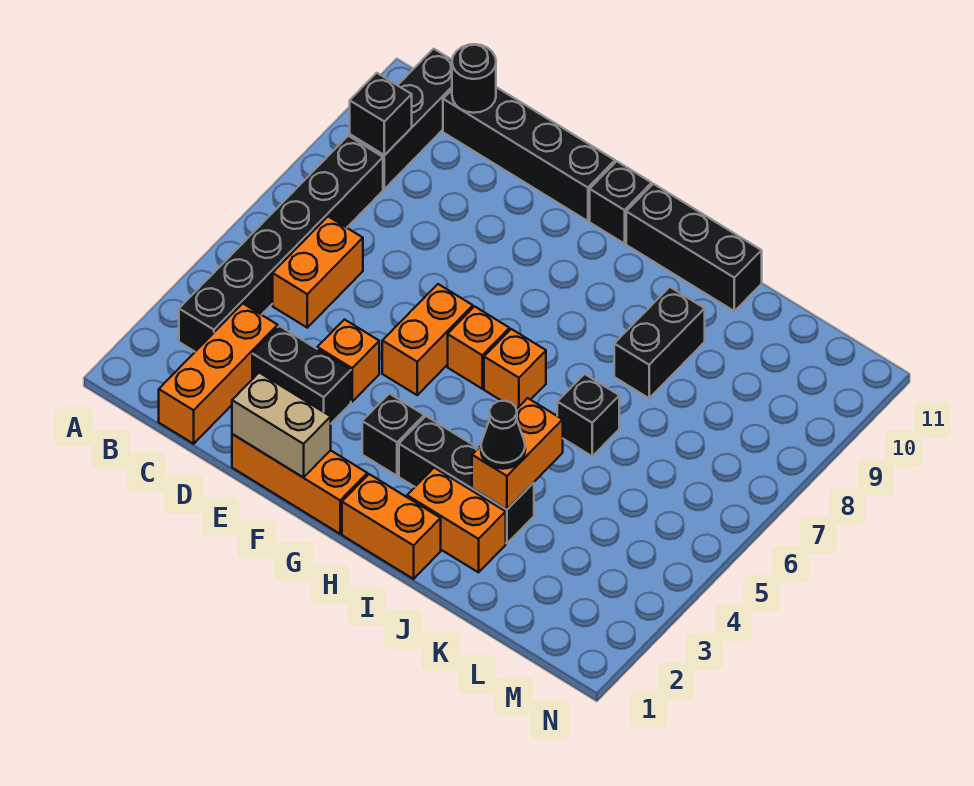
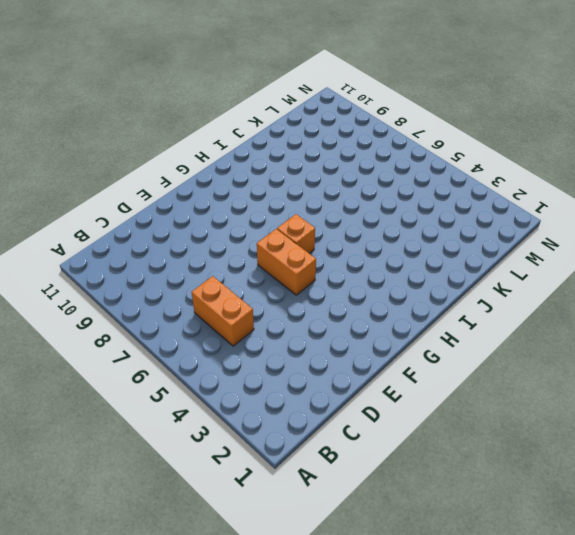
none -> black 1x6 brick [179,136,383,352]
none -> black 1x3 brick [350,49,452,189]
none -> orange 1x3 brick [159,304,278,444]

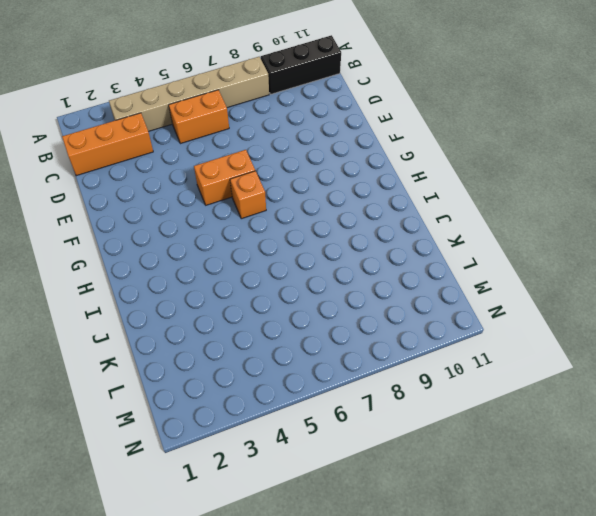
tan 1x6 brick [109,57,269,132] -> black 1x6 brick [179,136,383,352]
none -> black 1x4 brick [443,87,615,221]
none -> black 1x2 brick [252,326,351,423]
none -> orange 1x3 brick [232,434,367,534]

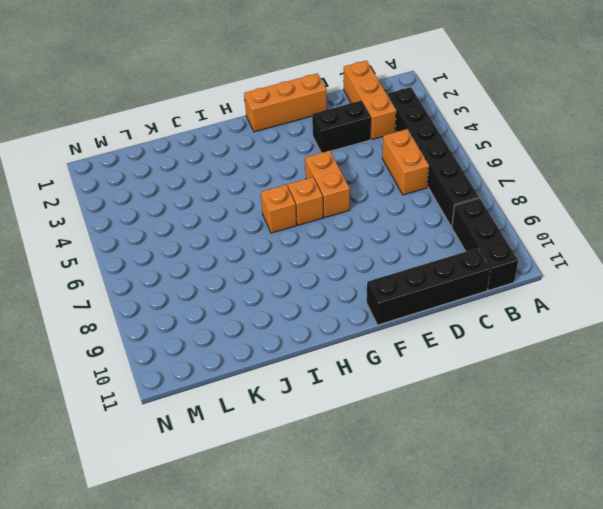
none -> orange 1x1 brick [317,320,379,402]
none -> black 1x1 brick [362,394,424,476]
none -> black 1x1 brick [590,161,652,244]

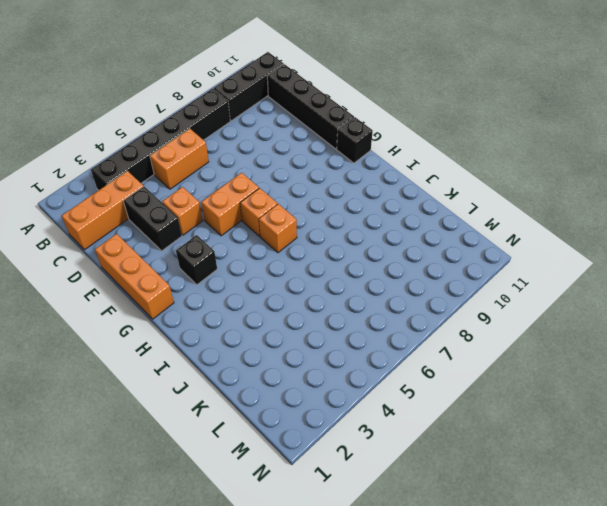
none -> orange 1x2 brick [342,474,441,579]
none -> black 1x3 brick [399,416,534,543]
none -> black 1x3 brick [626,184,762,311]

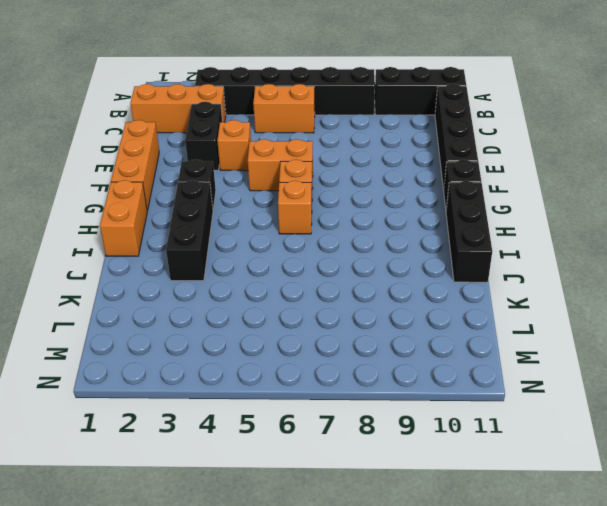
none -> orange 1x2 brick [407,468,506,572]
none -> black 1x1 brick [557,374,619,456]
none -> black 1x2 brick [614,287,705,398]

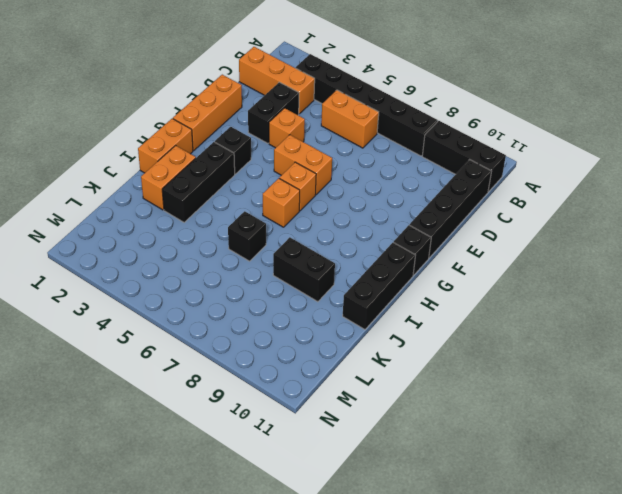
none -> black 1x1 brick [350,73,412,155]
none -> black 1x1 round brick [452,44,496,113]
none -> tan 1x2 brick [232,373,331,477]

